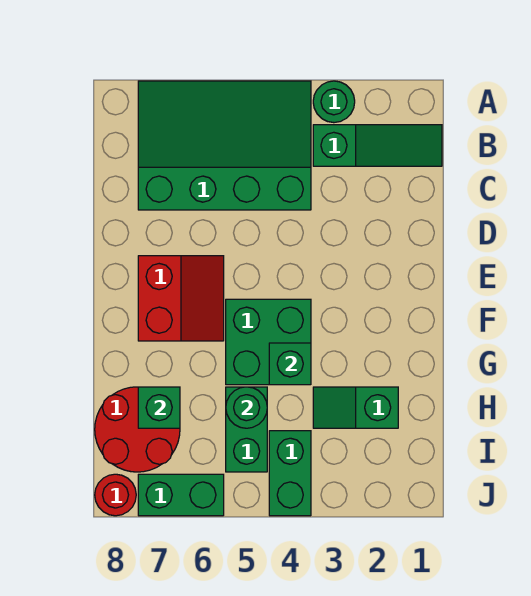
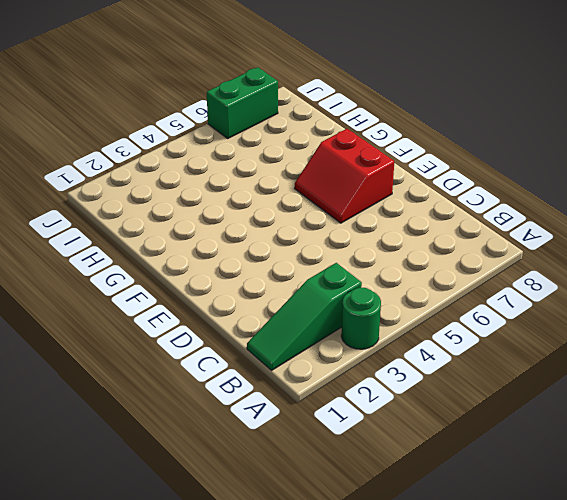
none -> green 3x4 slope [138,81,311,210]
none -> green 2x2 brick [226,299,311,385]
none -> green 1x2 slope [313,387,398,428]

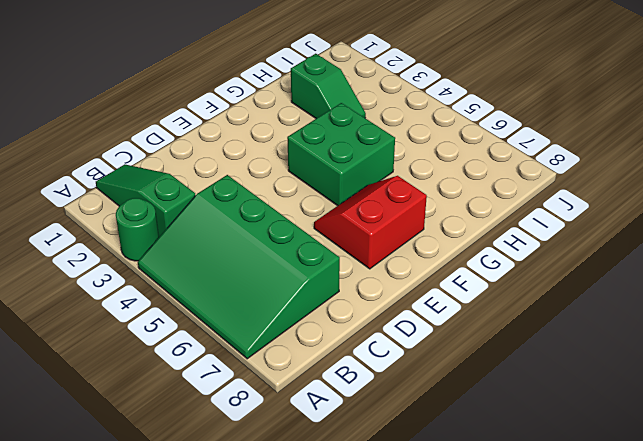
none -> green 1x2 brick [226,387,267,472]
none -> red 2x2 round brick [95,387,180,472]
none -> green 1x2 brick [269,431,311,516]

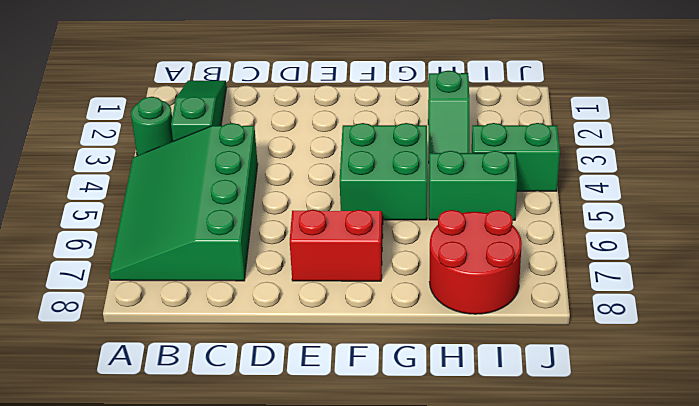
none -> green 1x2 brick [138,474,224,516]
none -> red 1x1 round brick [95,474,136,516]
none -> green 1x1 brick [269,343,311,385]

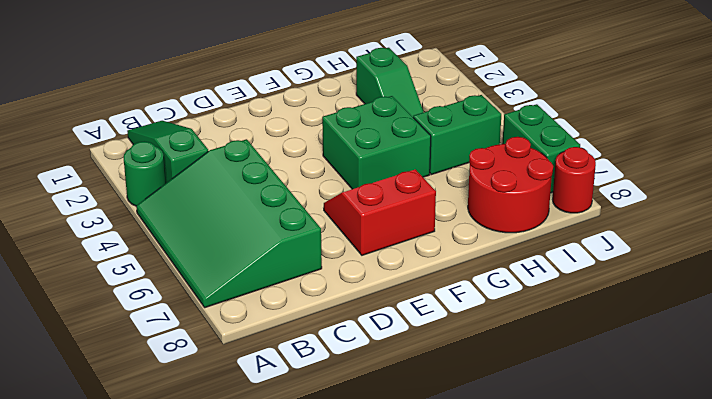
none -> green 1x2 brick [269,431,311,516]
none -> green 1x1 brick [269,343,311,385]
none -> green 1x1 round brick [226,387,267,428]

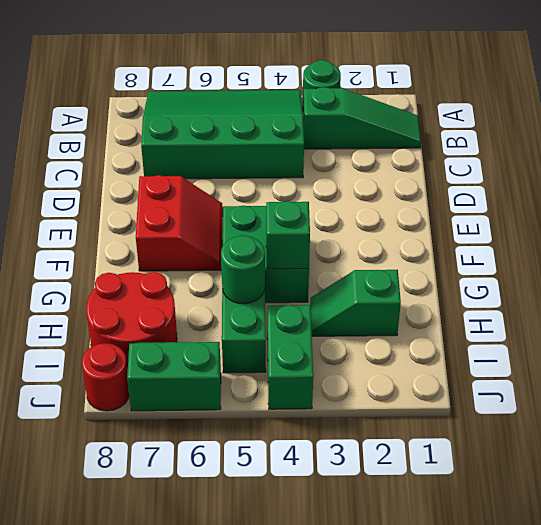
none -> green 1x1 brick [138,387,180,428]

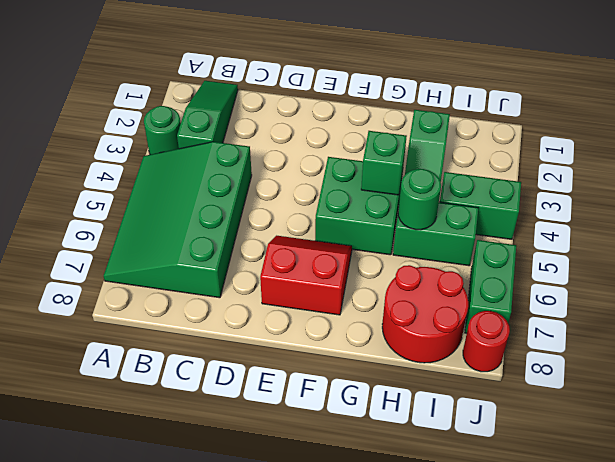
none -> green 1x1 brick [138,387,180,428]

